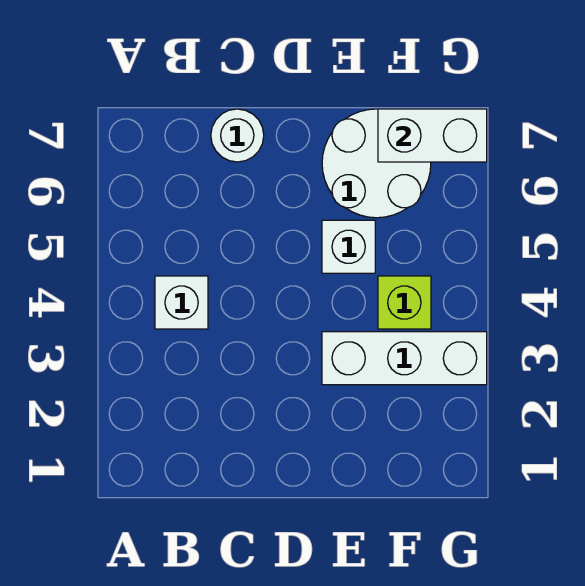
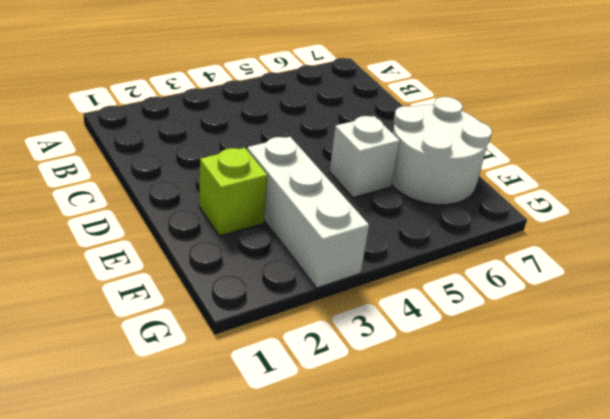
lime 1x1 brick [199,148,267,236] -> lime 1x1 brick moved to [378,276,431,329]
none -> white 1x1 brick [155,276,208,329]
none -> white 1x1 round brick [211,109,264,162]

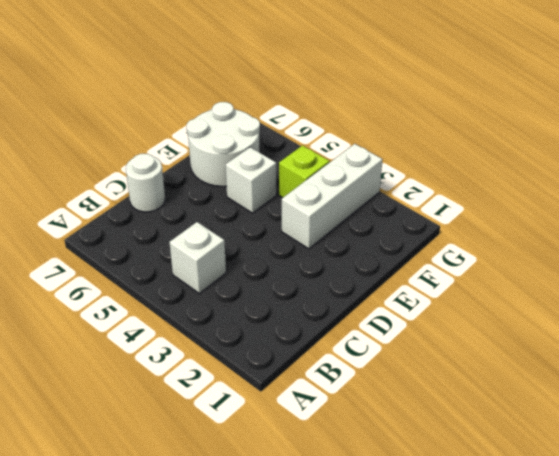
none -> white 1x2 brick [378,109,487,162]

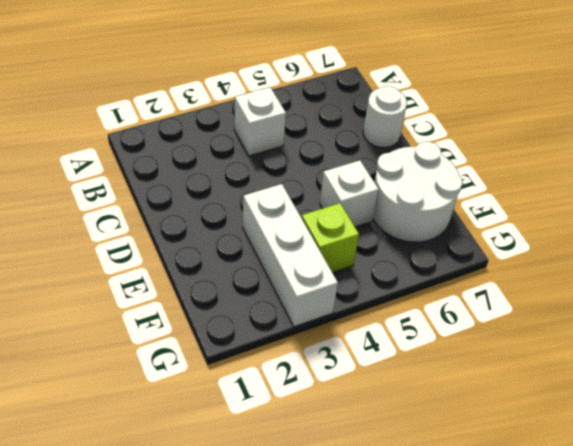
none -> white 1x2 brick [378,109,487,162]

